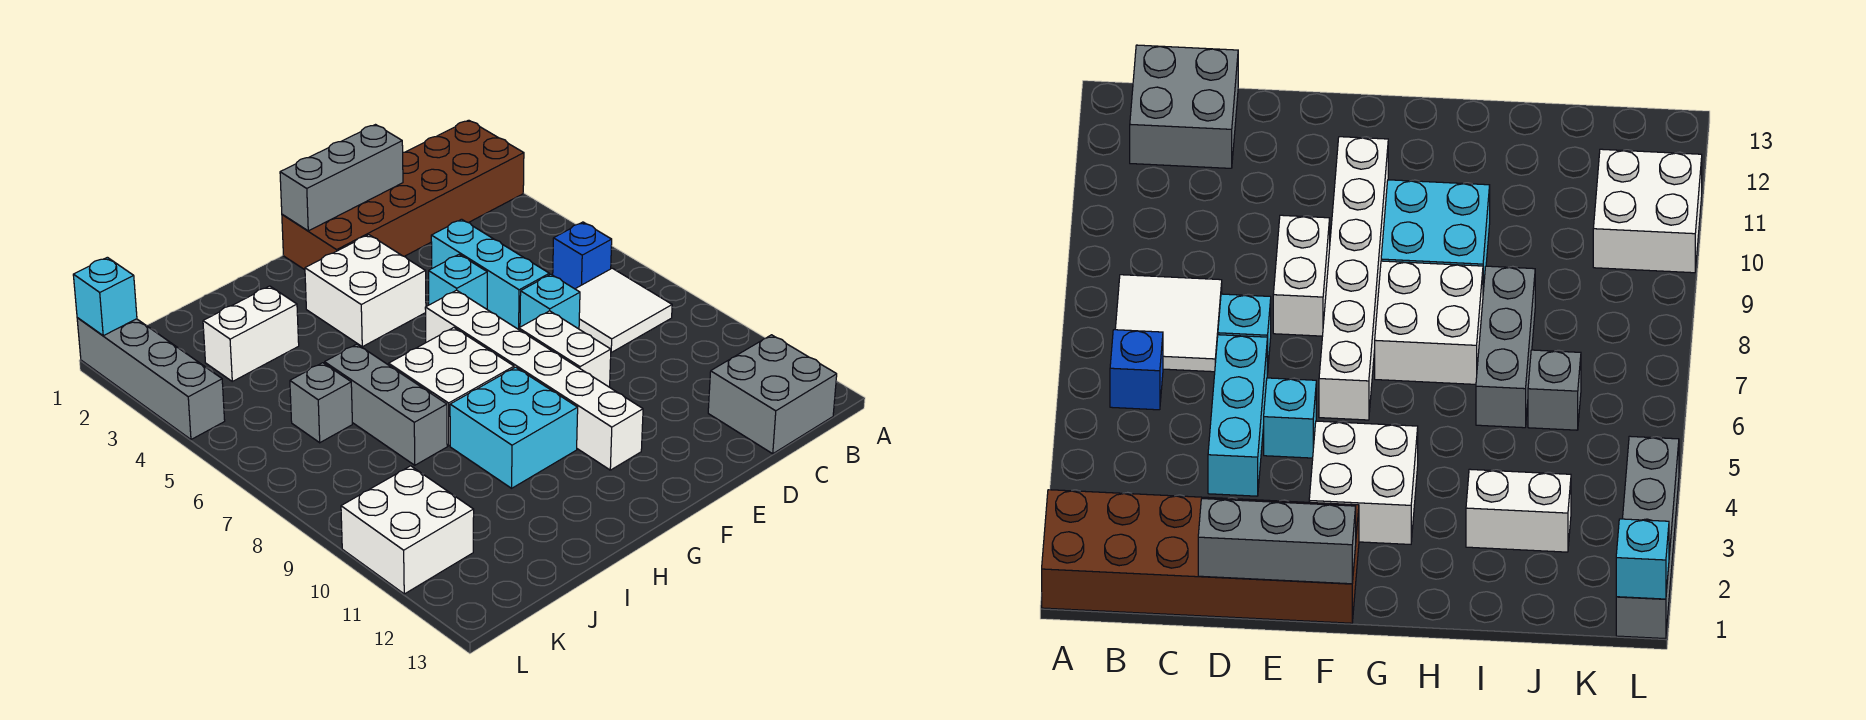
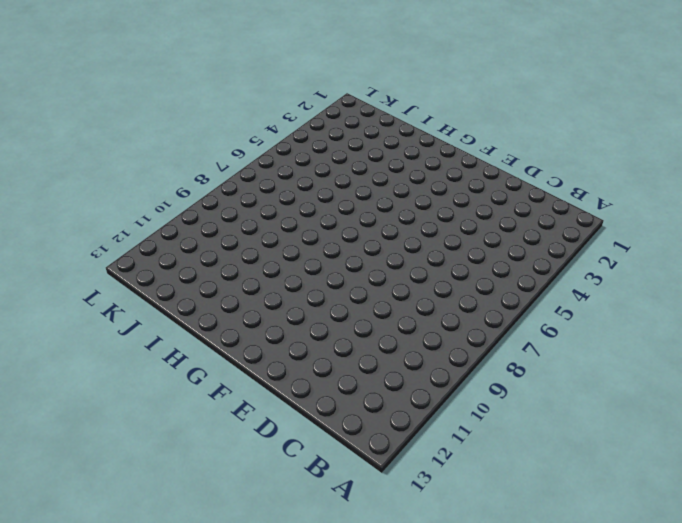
none -> brown 2x6 brick [282,120,524,270]
none -> blue 1x1 brick [553,222,612,289]
none -> white 2x2 tile [576,268,672,352]

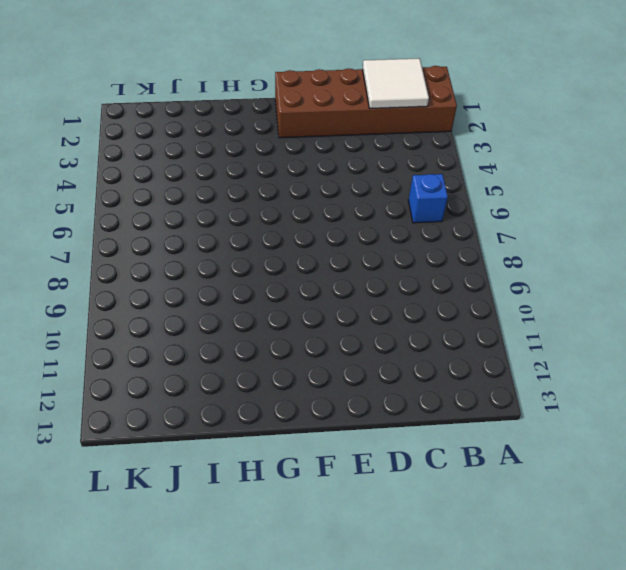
white 2x2 tile [363,58,429,109] -> white 2x2 tile moved to [576,268,672,352]
none -> grey 2x2 brick [708,335,837,454]
none -> cyan 1x3 brick [431,219,549,329]
none -> cyan 1x1 brick [520,274,580,329]

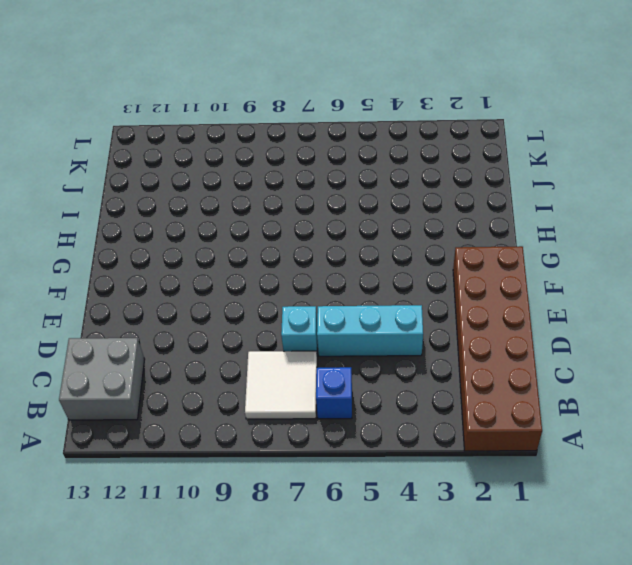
none -> cyan 1x1 brick [429,254,487,309]
none -> white 1x2 brick [519,311,611,387]
none -> white 2x2 brick [305,235,426,347]

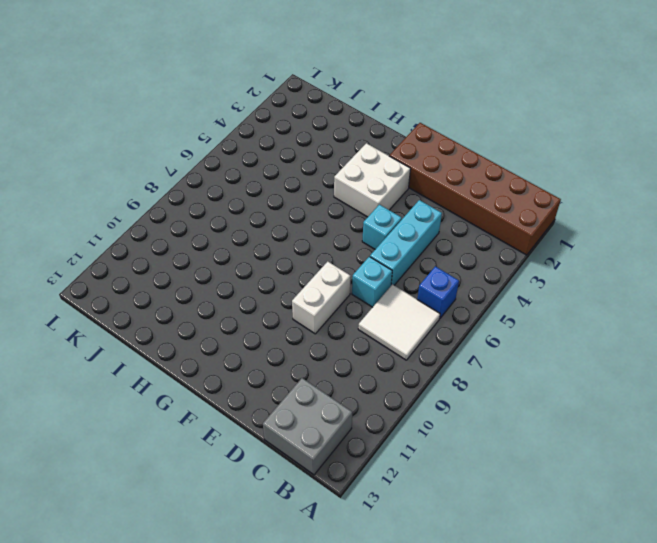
none -> white 1x6 brick [425,290,643,470]
none -> white 2x2 brick [389,328,514,446]
none -> cyan 2x2 brick [450,367,578,488]

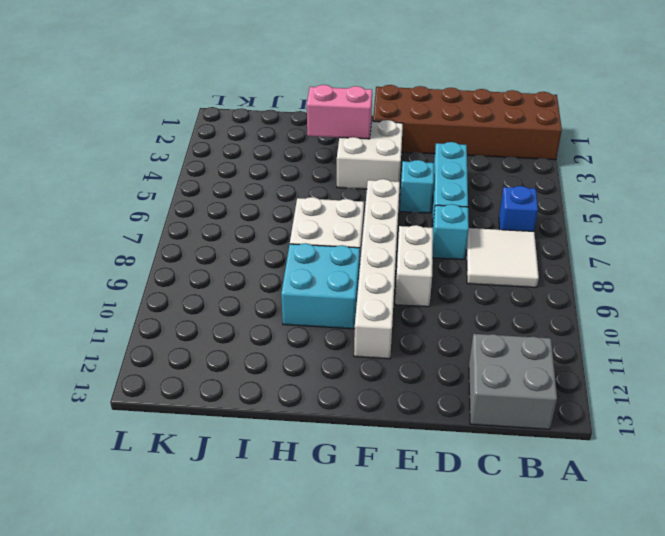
pink 1x2 brick [307,85,372,139] -> none
none -> white 1x2 brick [203,286,299,381]
none -> grey 1x3 brick [325,344,447,465]
none -> grey 1x1 brick [290,363,352,443]

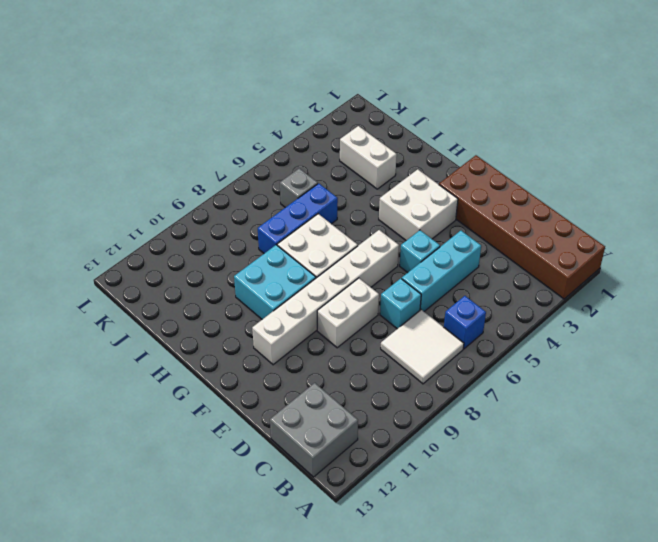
blue 1x3 brick [258,183,338,253] -> grey 1x3 brick [325,344,447,465]
none -> white 2x2 brick [341,466,474,594]
none -> grey 1x4 brick [77,318,225,439]
none -> grey 1x3 brick [280,125,403,231]

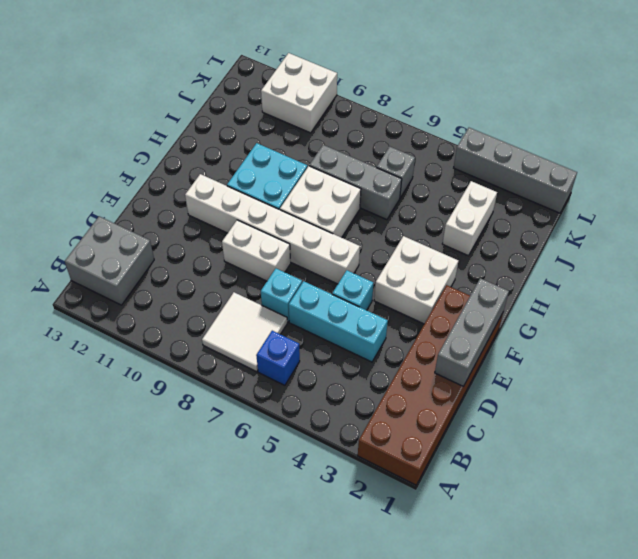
none -> cyan 1x1 brick [73,257,137,336]

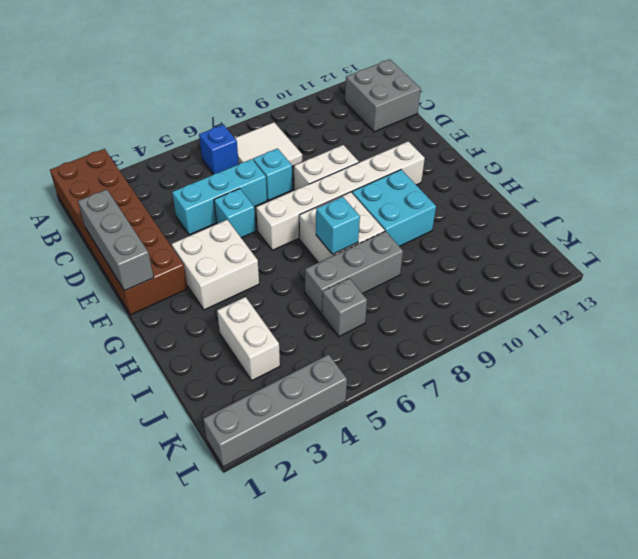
cyan 1x1 brick [316,197,360,254] -> cyan 1x1 brick moved to [73,257,137,336]
none -> white 2x2 brick [341,466,474,594]

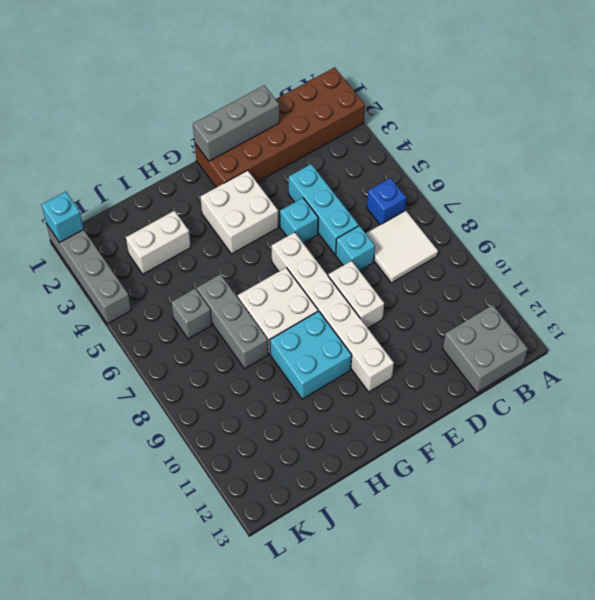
none -> white 2x2 brick [341,466,474,594]

